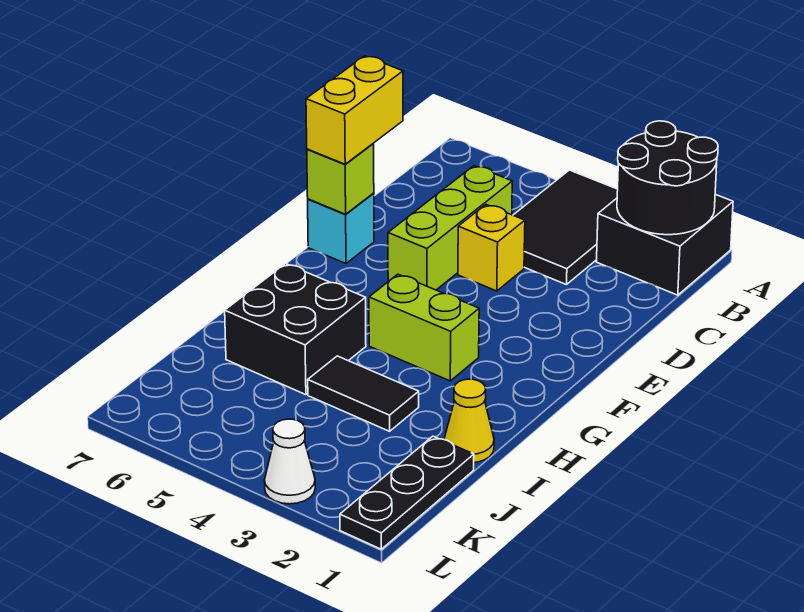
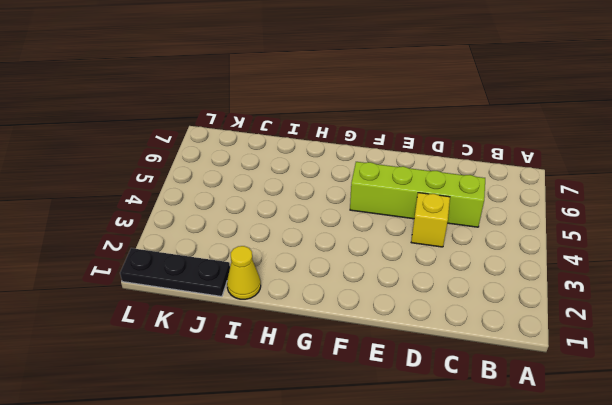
lime 1x4 brick [350,162,485,227] -> lime 1x3 brick [388,166,512,290]
none -> black 2x2 brick [597,194,733,295]
none -> black 2x3 tile [513,170,618,285]
none -> cyan 1x1 brick [308,193,374,263]

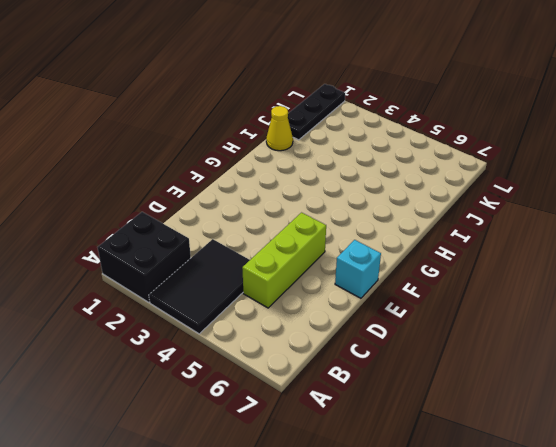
none -> yellow 1x1 brick [458,205,525,291]
none -> lime 1x2 brick [369,274,479,381]
none -> black 2x2 brick [225,264,366,395]

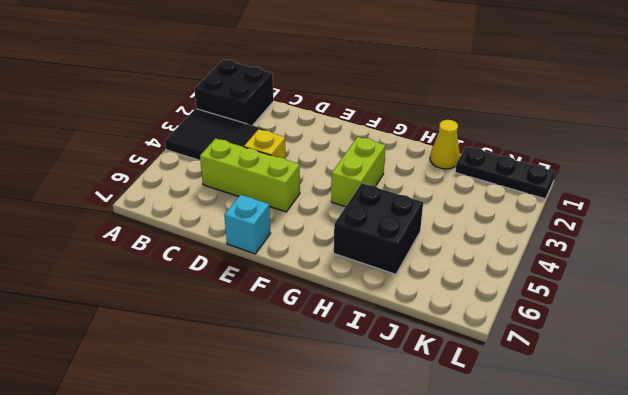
none -> black 1x2 tile [308,356,419,431]
none -> white 1x1 cone [264,419,315,504]
none -> black 2x2 round brick [617,121,718,235]

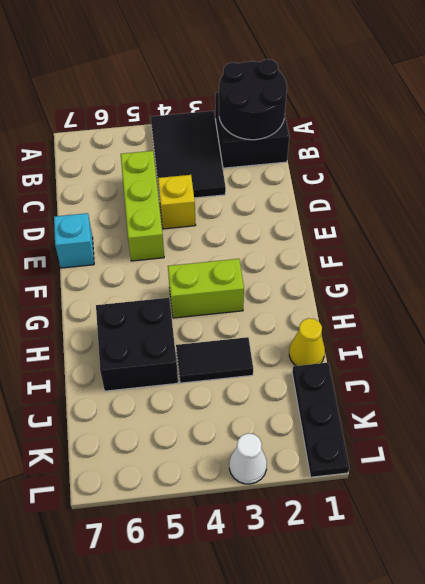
none -> lime 1x1 brick [307,144,374,214]
none -> yellow 1x2 brick [306,56,403,164]

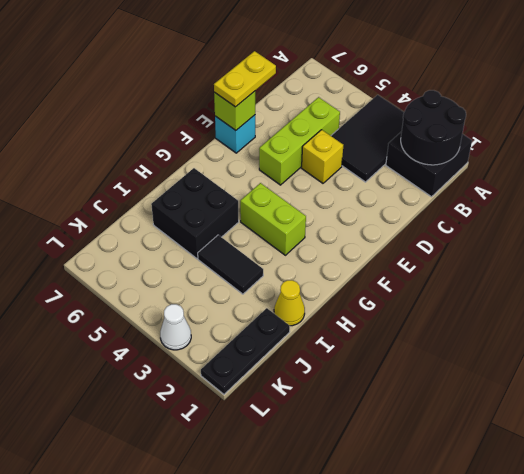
yellow 1x2 plate [214,51,276,107] -> yellow 1x2 brick [306,56,403,164]

